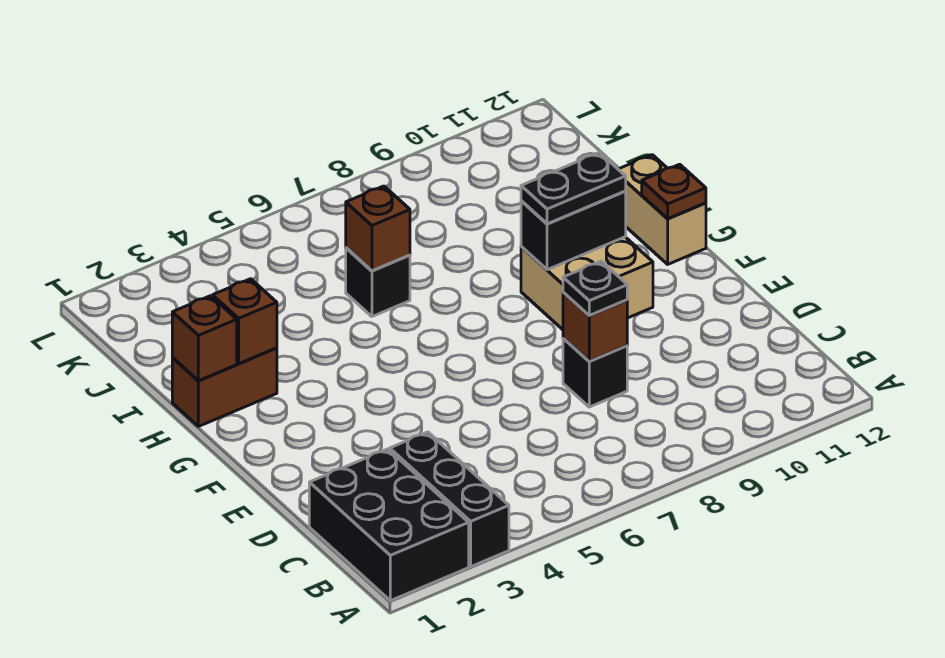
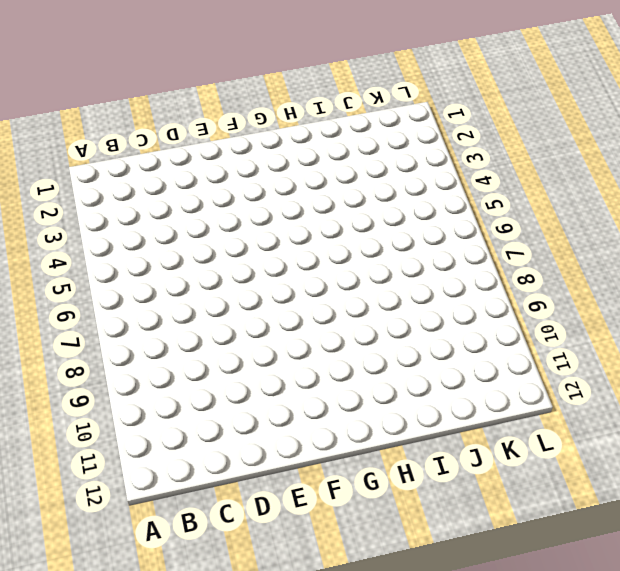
none -> black 2x3 brick [309,449,469,601]
none -> black 1x3 brick [390,432,509,567]
none -> black 1x1 brick [563,338,627,407]

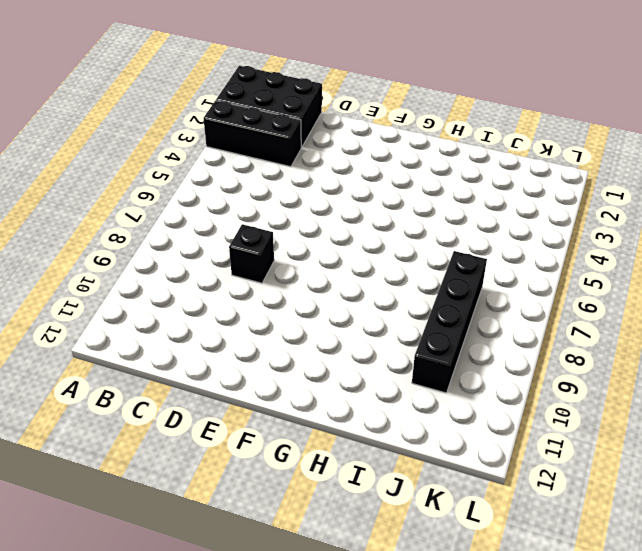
black 1x4 brick [412,251,487,393] -> none
none -> tan 2x2 brick [521,237,653,330]
none -> tan 1x2 brick [618,155,706,264]
none -> brown 1x2 brick [172,348,277,426]

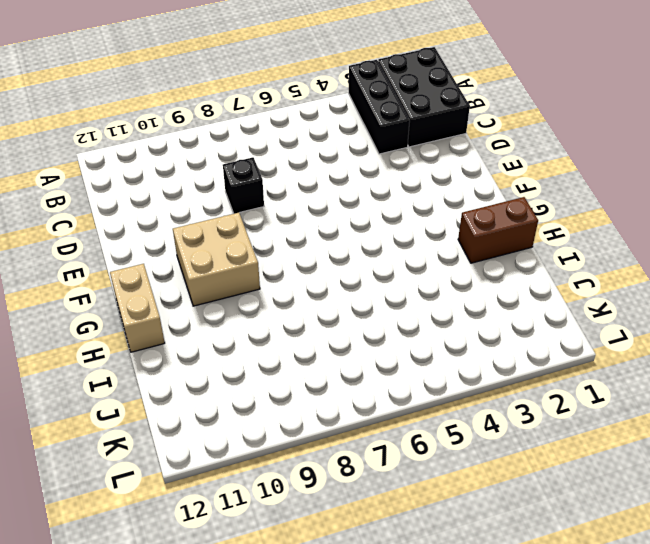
none -> black 1x1 brick [346,248,410,317]
none -> brown 1x1 brick [563,293,627,361]
none -> black 1x2 brick [521,191,626,270]

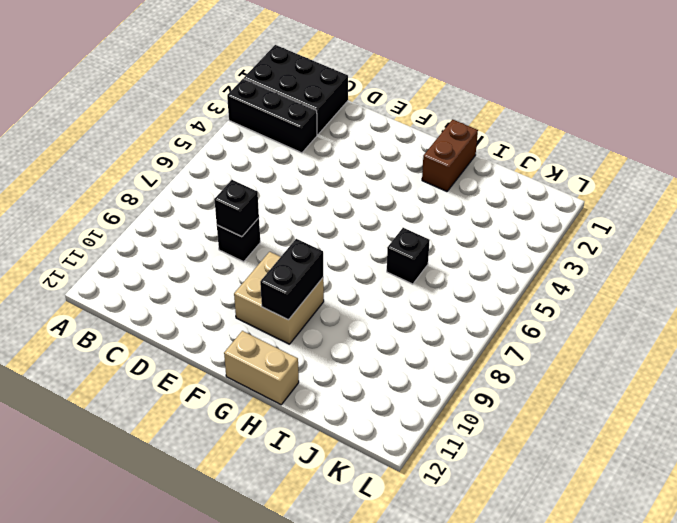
black 1x1 brick [214,180,259,237] -> brown 1x1 brick [563,293,627,361]
none -> brown 1x1 plate [642,164,706,219]
none -> brown 1x1 brick [172,296,237,381]
none -> brown 1x1 brick [213,279,277,363]

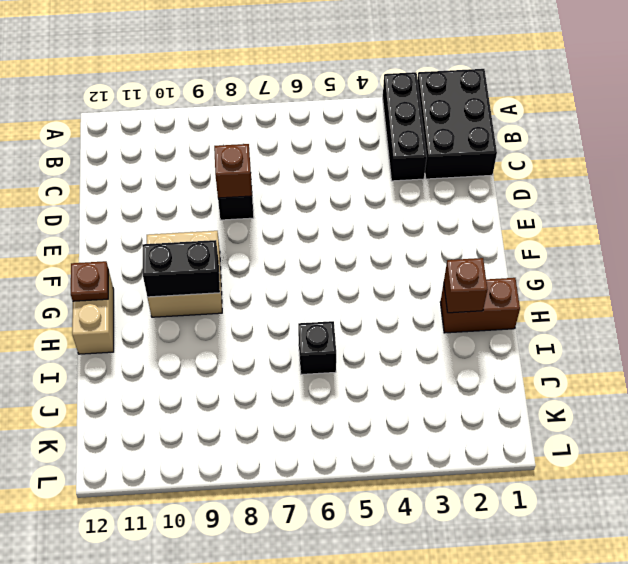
none -> brown 1x1 brick [172,296,237,381]
none -> brown 1x1 brick [346,186,410,271]
none -> black 1x1 plate [563,261,627,315]

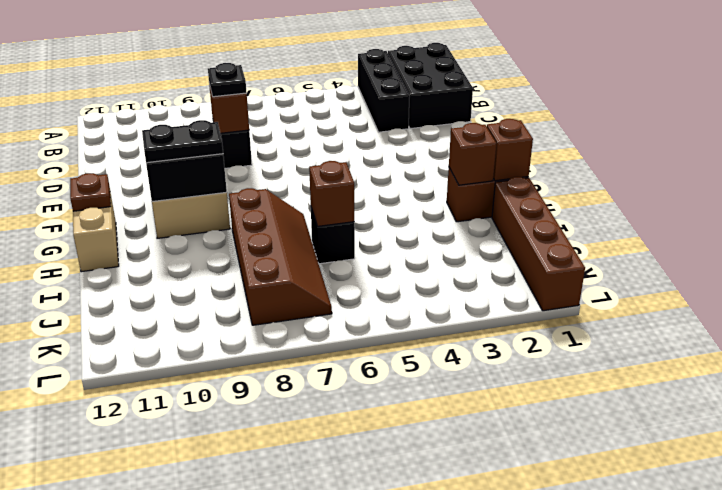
brown 2x4 slope [229,188,332,325] -> none
brown 1x4 brick [492,177,585,311] -> none

